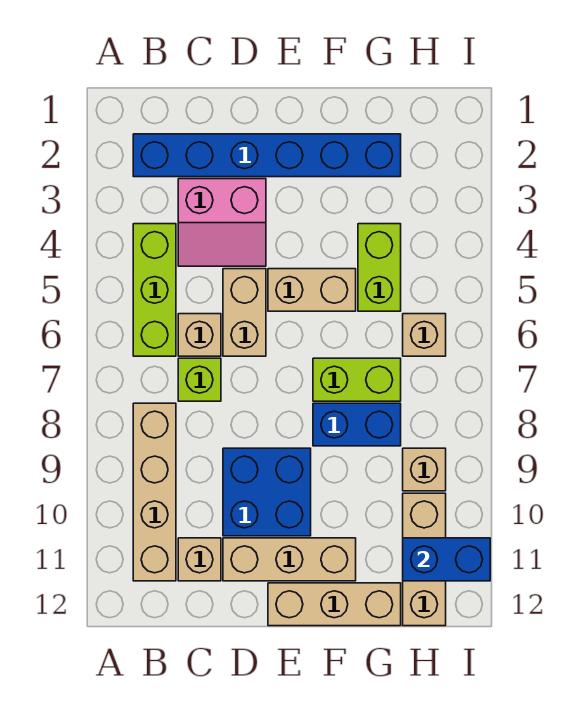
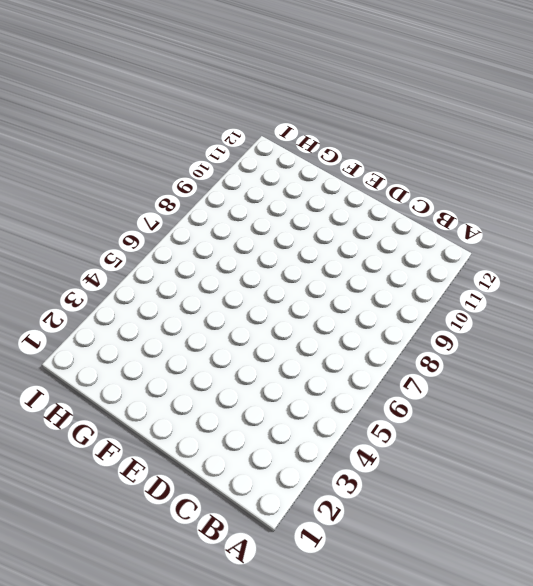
none -> blue 1x6 brick [133,134,401,177]
none -> lime 1x3 brick [133,224,176,356]
none -> tan 1x4 brick [133,403,176,581]

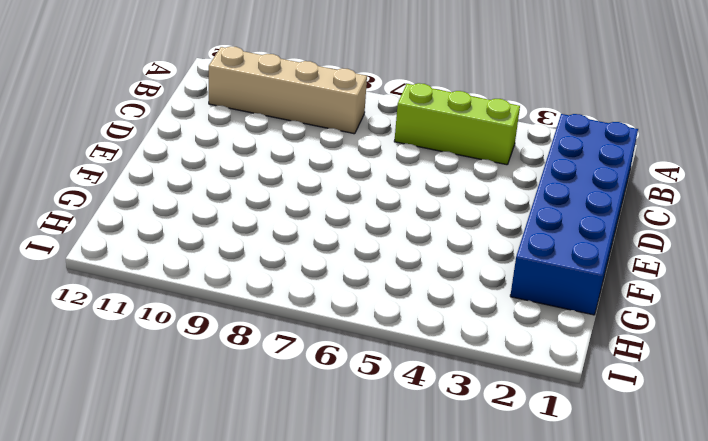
blue 2x6 brick [510,114,638,315] -> blue 1x6 brick [133,134,401,177]
none -> pink 2x2 slope [178,179,266,266]
none -> tan 1x1 brick [178,314,221,356]
none -> lime 1x1 brick [178,358,221,401]

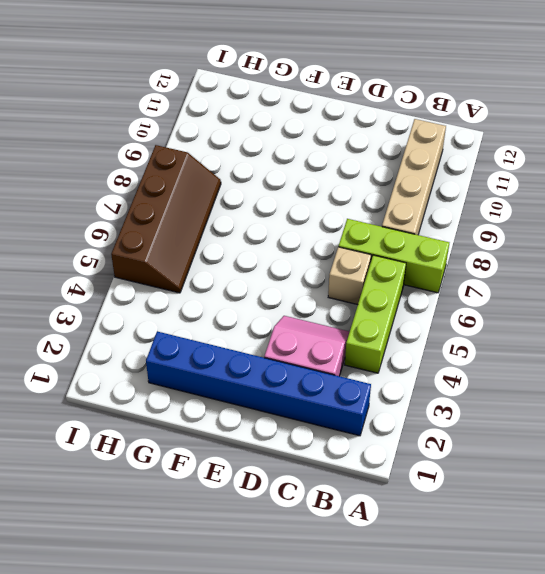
lime 1x3 brick [339,219,449,293] -> lime 1x1 brick [178,358,221,401]
brown 2x4 slope [111,145,221,293] -> tan 1x1 brick [403,314,446,356]
none -> tan 1x1 brick [178,538,221,581]
none -> tan 1x2 brick [223,269,266,356]
none -> blue 2x2 brick [223,448,311,536]

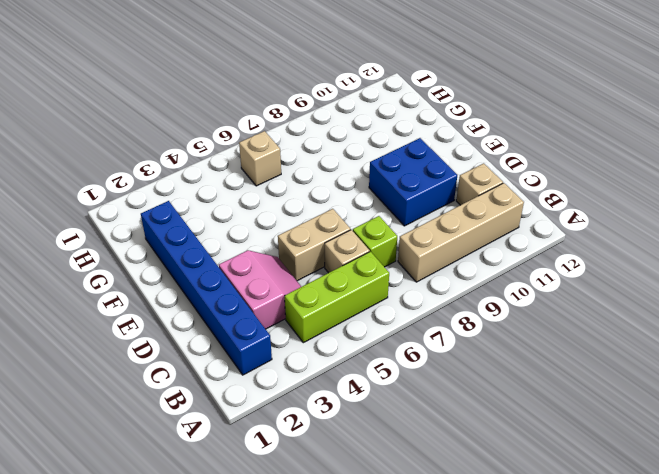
none -> tan 1x3 brick [223,538,356,581]
none -> tan 1x2 brick [268,269,356,311]
none -> tan 1x3 brick [268,583,401,626]

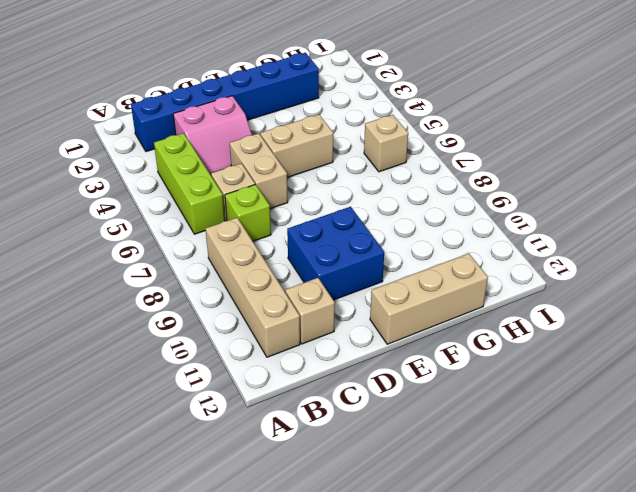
none -> tan 1x3 brick [223,538,356,581]
none -> lime 1x2 brick [313,358,401,401]
none -> blue 1x2 brick [313,403,401,446]

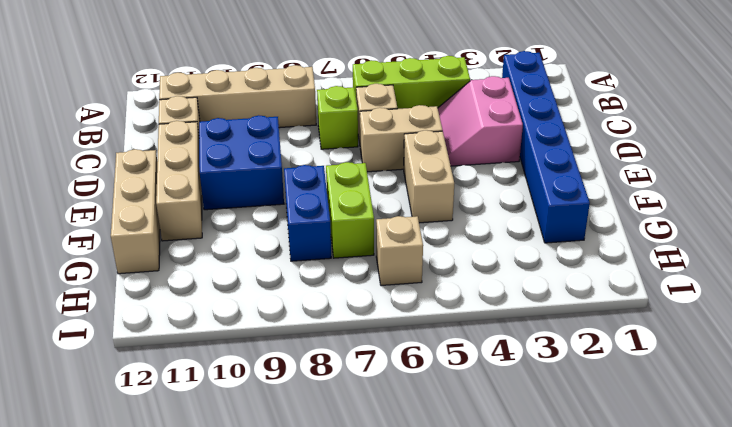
none -> lime 1x2 brick [358,224,401,311]
none -> tan 1x1 brick [403,448,446,491]
none -> tan 1x3 brick [403,493,446,626]

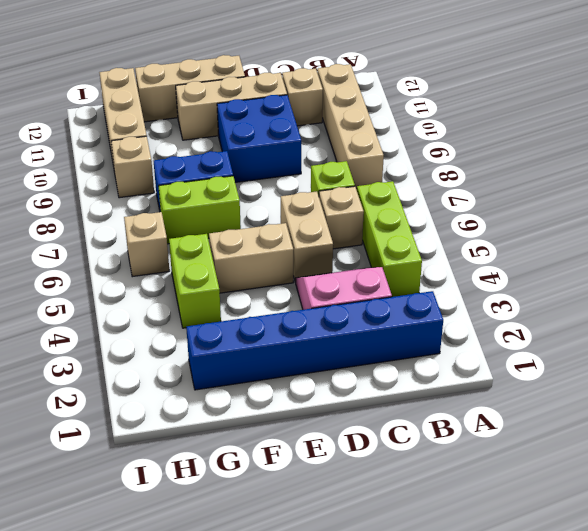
none -> blue 1x2 brick [403,538,490,581]

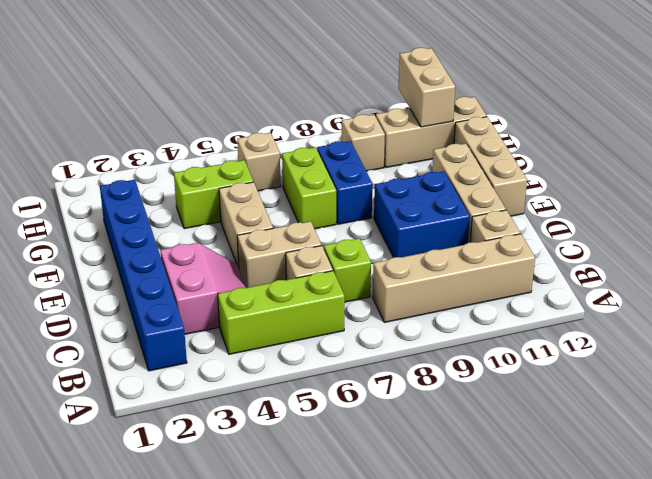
tan 1x2 brick [398,48,455,127] -> blue 1x2 brick [403,538,490,581]

